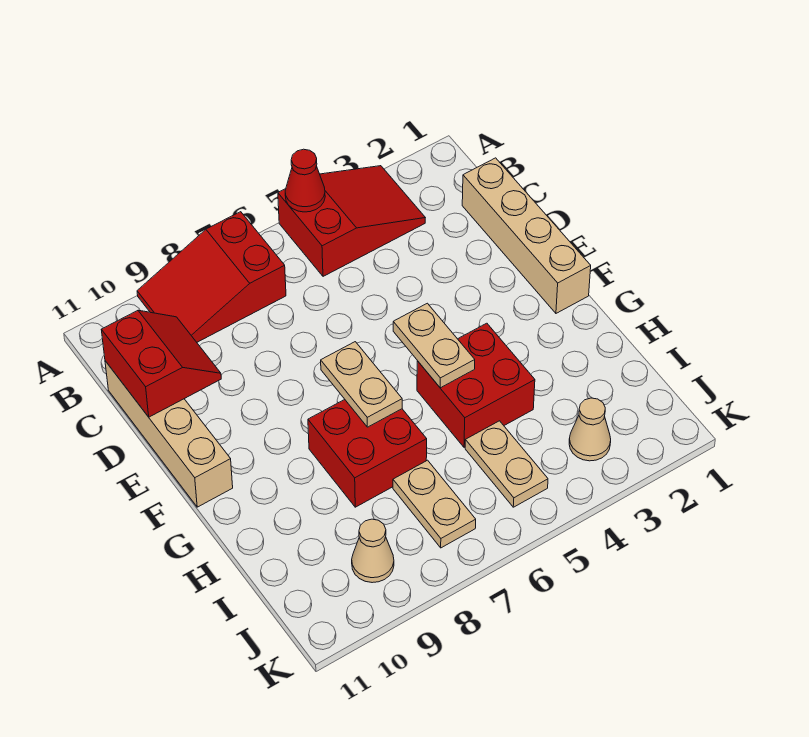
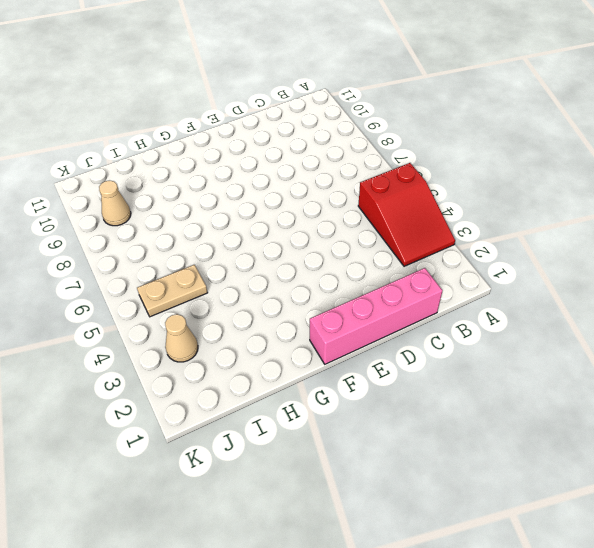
pink 1x4 brick [310,268,442,364] -> tan 1x4 brick [462,158,591,313]
none -> red 2x3 slope [137,212,286,342]
none -> tan 1x4 brick [105,361,233,507]
none -> red 2x2 brick [417,323,535,447]

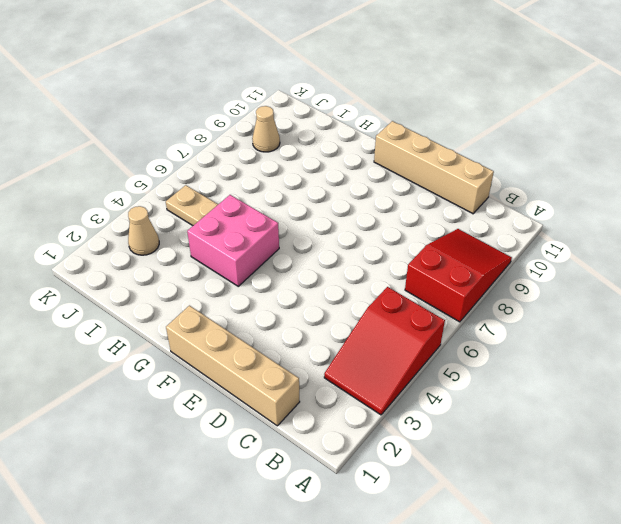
pink 2x2 brick [187,195,279,286] -> red 2x2 brick [417,323,535,447]
none -> red 2x2 brick [308,400,427,507]
none -> tan 1x2 plate [393,460,476,548]
none -> red 1x1 cone [285,149,325,212]

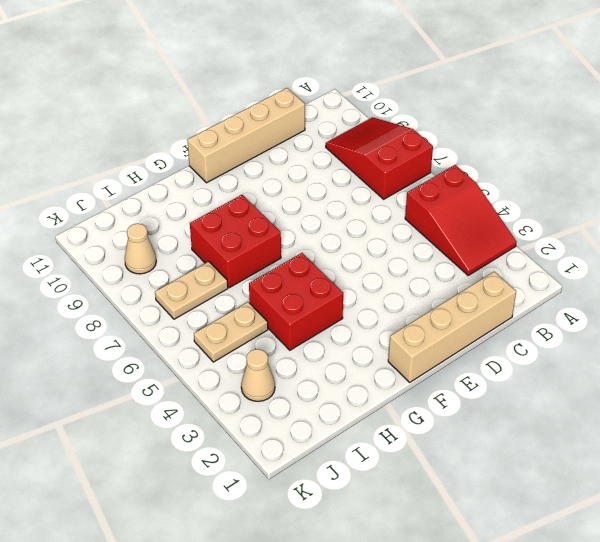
none -> red 1x1 cone [285,149,325,212]
none -> red 2x2 slope [101,310,221,417]
none -> tan 1x2 plate [393,303,475,388]

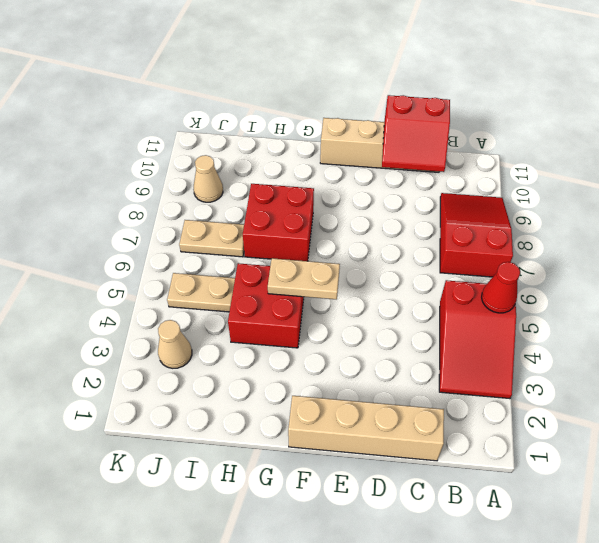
none -> tan 1x2 plate [321,342,402,427]

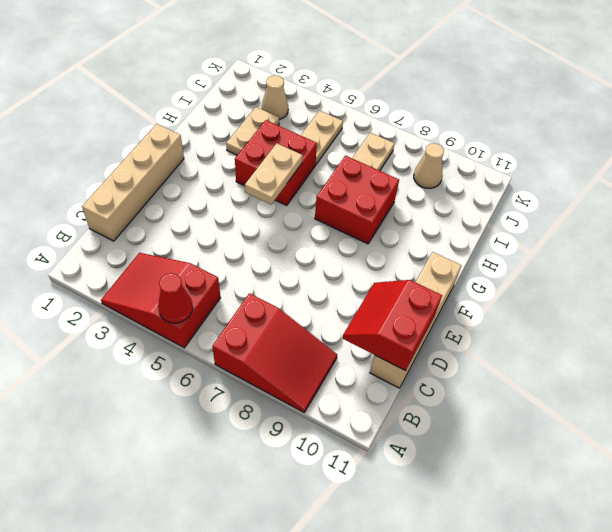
tan 1x2 plate [226,107,279,155] -> tan 1x2 plate moved to [321,342,402,427]

